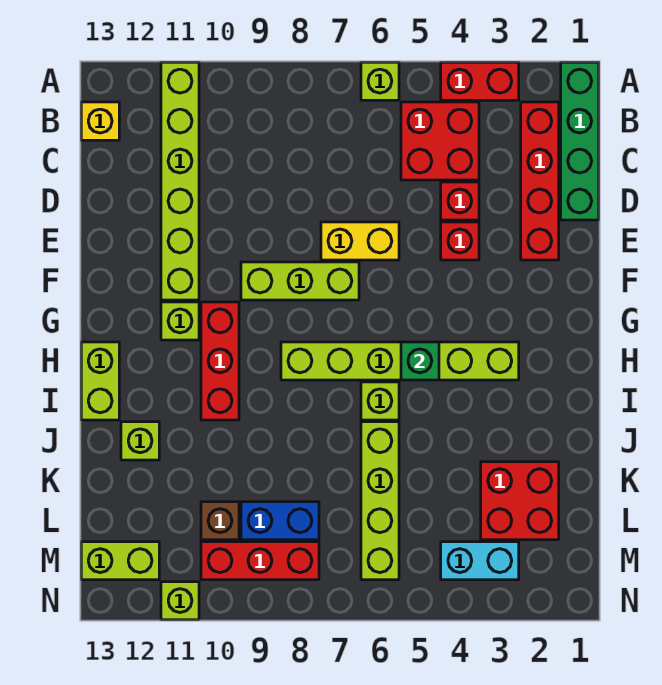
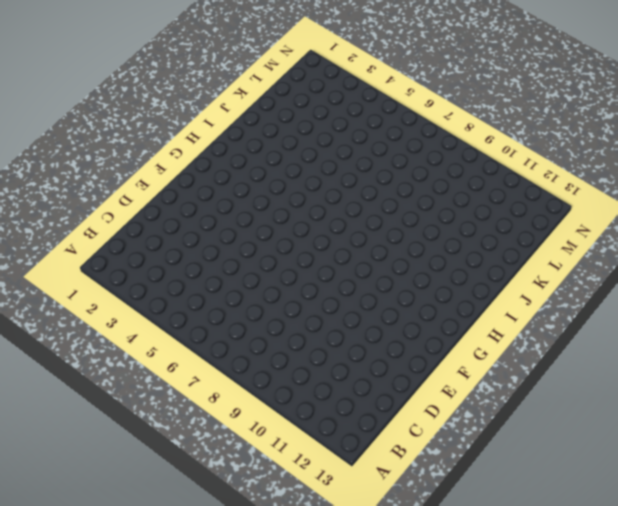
none -> green 1x4 brick [561,62,599,220]
none -> red 1x2 brick [441,62,519,100]
none -> lime 1x1 brick [361,62,399,100]

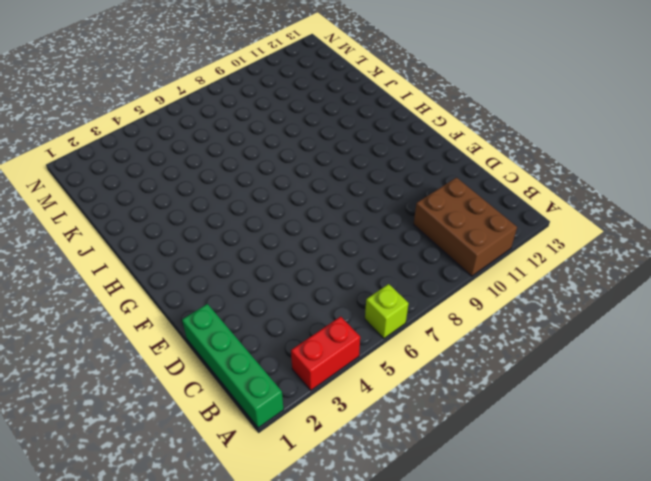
brown 2x3 brick [414,178,517,276] -> lime 1x6 brick [161,62,199,300]
none -> red 1x4 brick [521,102,559,260]
none -> red 2x2 brick [401,102,479,180]
none -> yellow 1x1 brick [81,102,119,140]

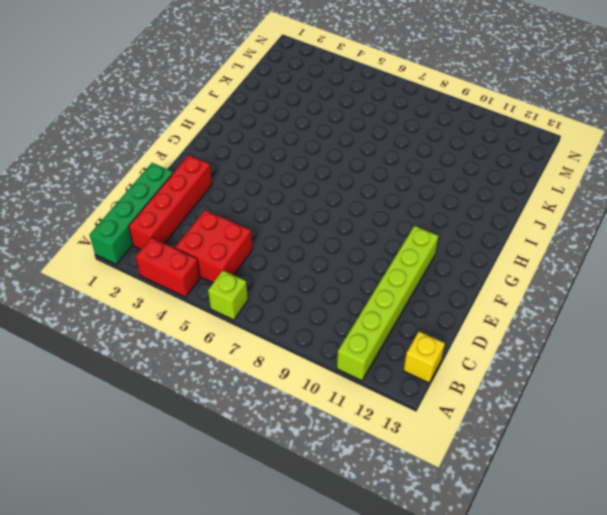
none -> red 1x1 brick [441,182,479,220]
none -> red 1x1 brick [441,222,479,260]
none -> yellow 1x2 brick [321,222,399,260]

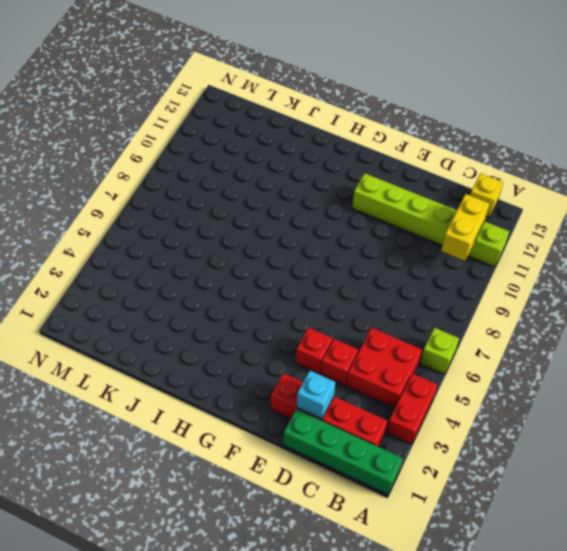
yellow 1x2 brick [441,194,489,261] -> yellow 1x2 brick moved to [321,222,399,260]
cyan 1x1 brick [297,370,335,419] -> none
none -> lime 1x3 brick [241,262,359,300]
none -> red 1x3 brick [201,302,239,420]
none -> lime 1x1 brick [161,302,199,340]

